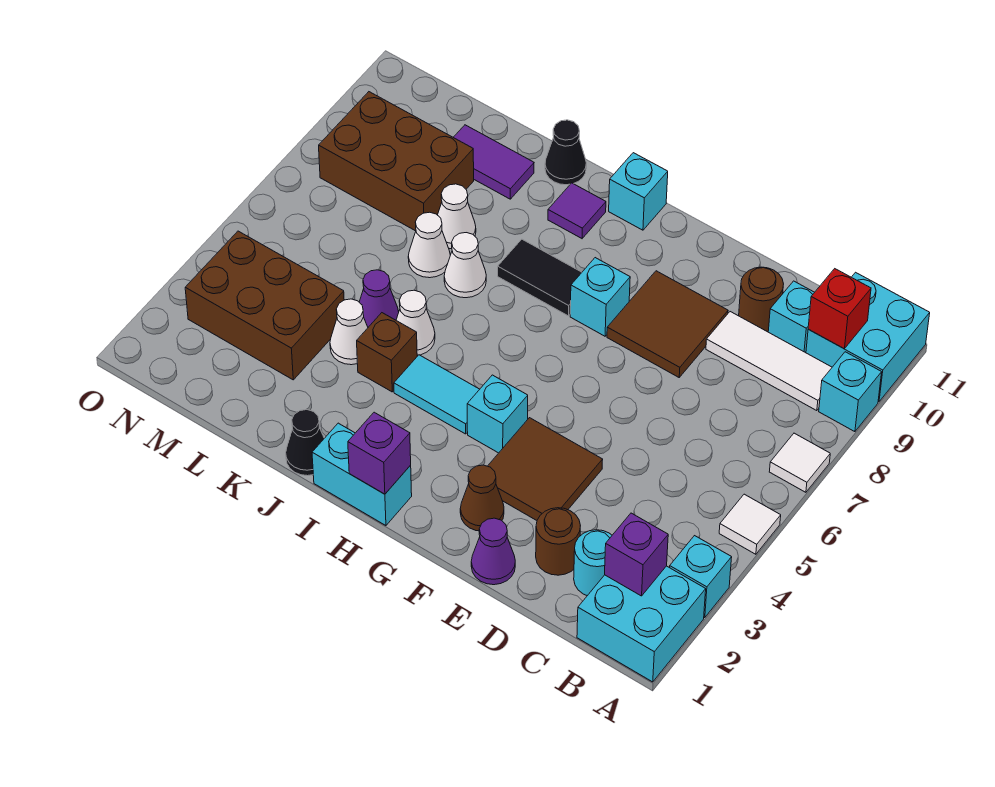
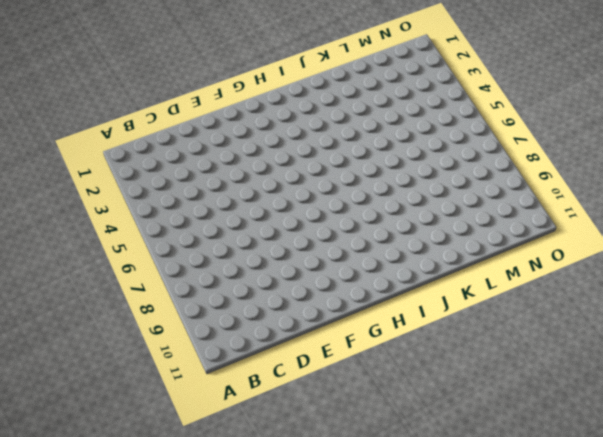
none -> cyan 2x2 brick [577,566,706,682]
none -> cyan 1x1 brick [670,536,732,618]
none -> white 1x1 tile [719,494,781,554]
none -> white 1x1 tile [769,433,830,492]

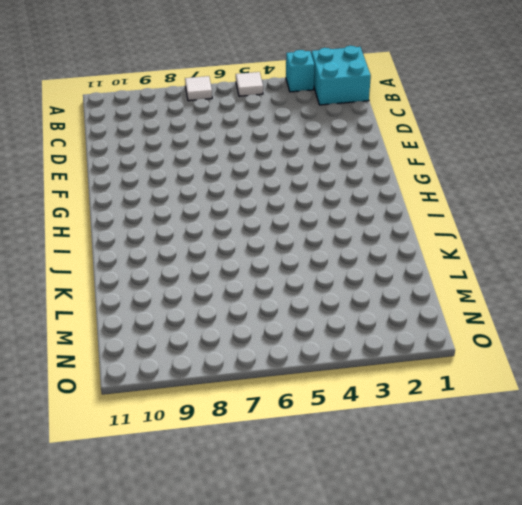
none -> cyan 1x1 brick [819,352,882,432]
none -> cyan 2x2 brick [806,272,930,402]
none -> white 1x3 tile [706,312,832,411]
none -> cyan 1x1 round brick [574,530,612,596]

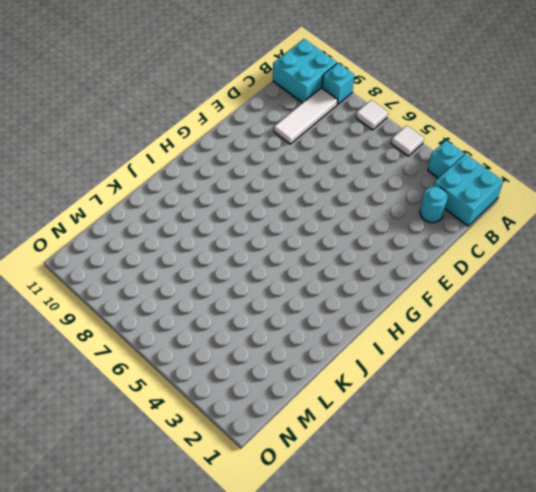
none -> cyan 1x1 brick [768,281,815,353]
none -> brown 1x1 round brick [536,508,580,575]
none -> brown 1x1 round brick [739,267,783,332]
none -> purple 1x1 cone [471,518,515,585]

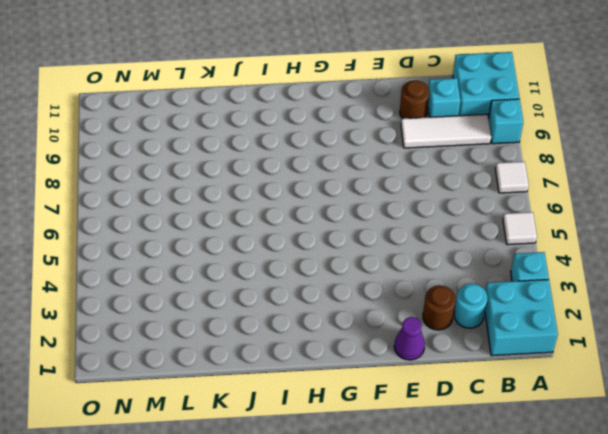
none -> brown 2x2 tile [488,418,603,520]
none -> brown 2x2 tile [607,271,728,377]
none -> brown 1x1 cone [460,465,504,531]
none -> cyan 1x1 brick [467,375,528,453]

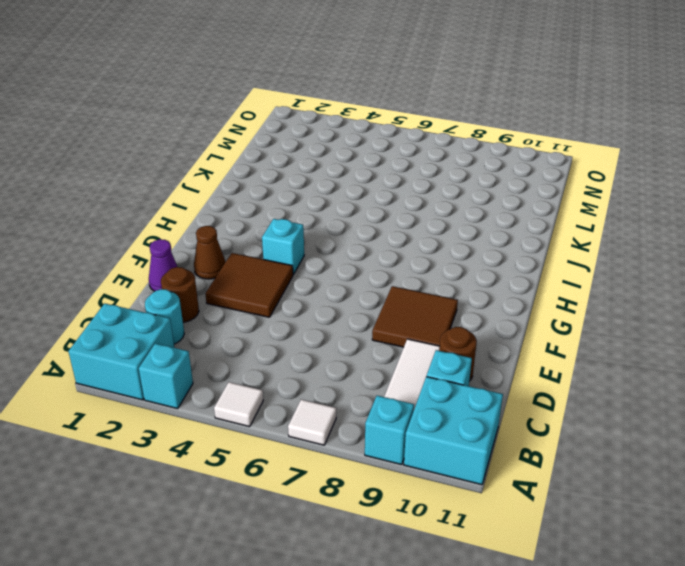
none -> cyan 1x1 brick [570,258,630,336]
none -> cyan 1x2 brick [312,423,412,526]
none -> cyan 1x2 tile [394,355,480,434]
none -> black 1x2 tile [498,239,582,316]

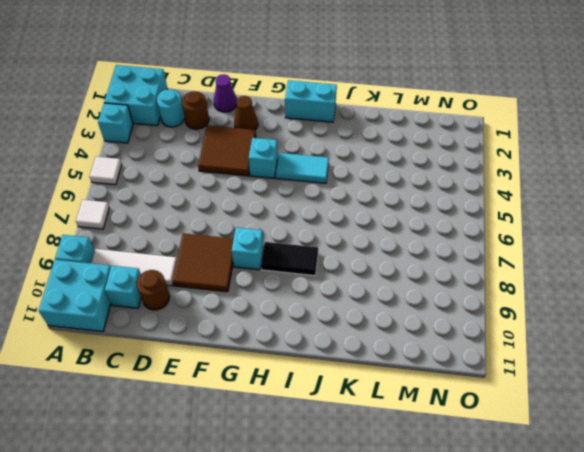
none -> cyan 1x1 brick [609,153,668,230]
none -> purple 1x1 tile [548,183,606,238]
none -> black 1x1 cone [286,410,324,476]
none -> brown 1x1 brick [357,313,417,392]

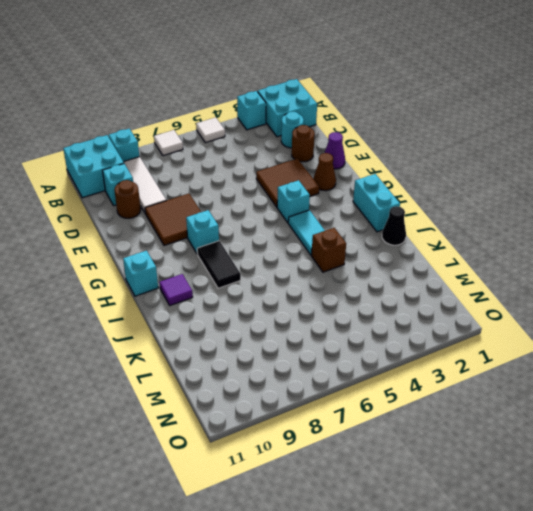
none -> white 1x1 cone [396,290,435,355]
none -> white 1x1 cone [444,233,486,298]
none -> black 1x1 cone [545,120,586,185]
none -> white 1x1 cone [330,299,368,365]

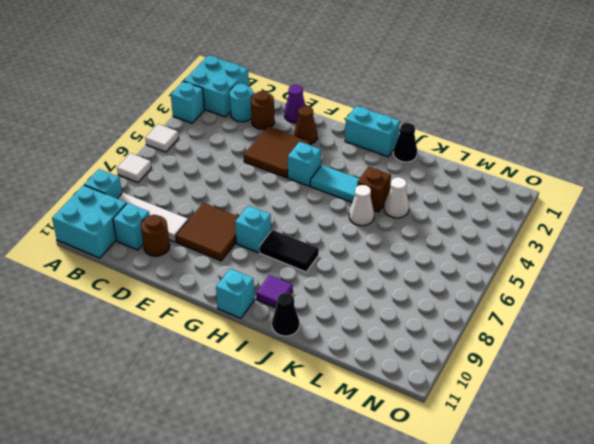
none -> white 1x1 cone [444,233,486,298]
none -> purple 1x1 cone [359,270,399,327]
none -> white 1x1 cone [408,212,450,278]
none -> white 1x1 cone [438,184,476,249]

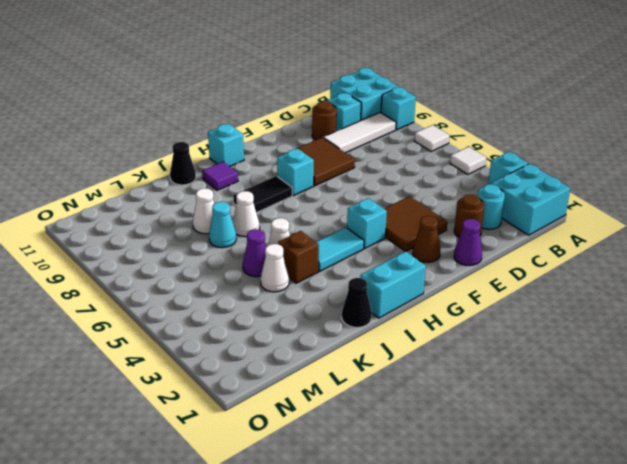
cyan 1x1 cone [209,202,236,248] -> white 1x1 cone [408,212,450,278]
none -> purple 1x2 tile [453,125,534,199]
none -> brown 2x3 brick [185,231,344,380]
none -> brown 2x3 brick [319,92,474,231]
none -> purple 1x1 brick [605,513,668,596]

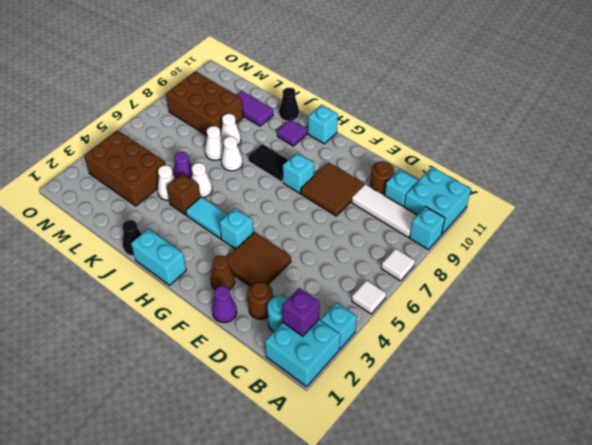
none -> red 1x1 brick [808,269,871,349]
none -> purple 1x1 brick [348,412,411,494]

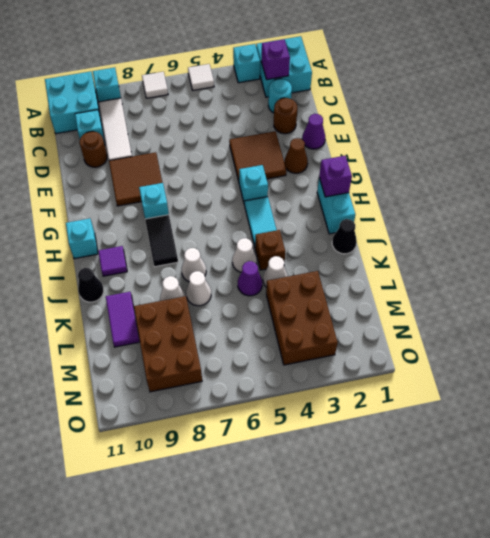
none -> red 1x1 brick [808,269,871,349]

